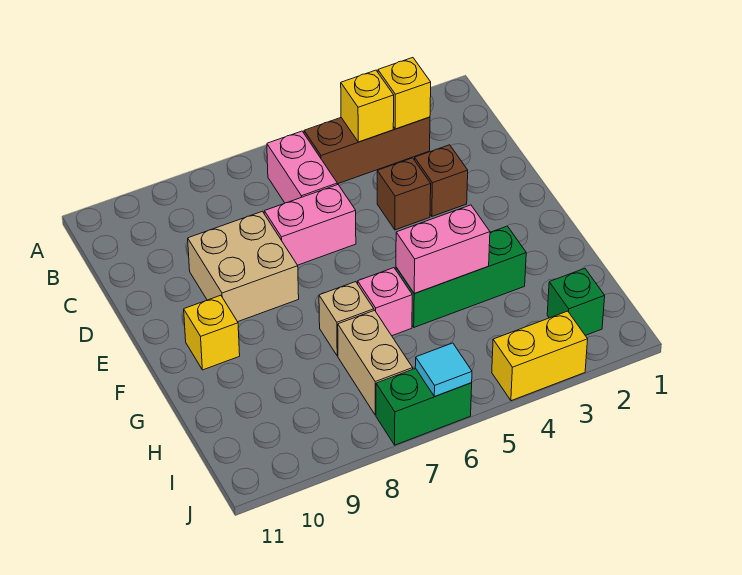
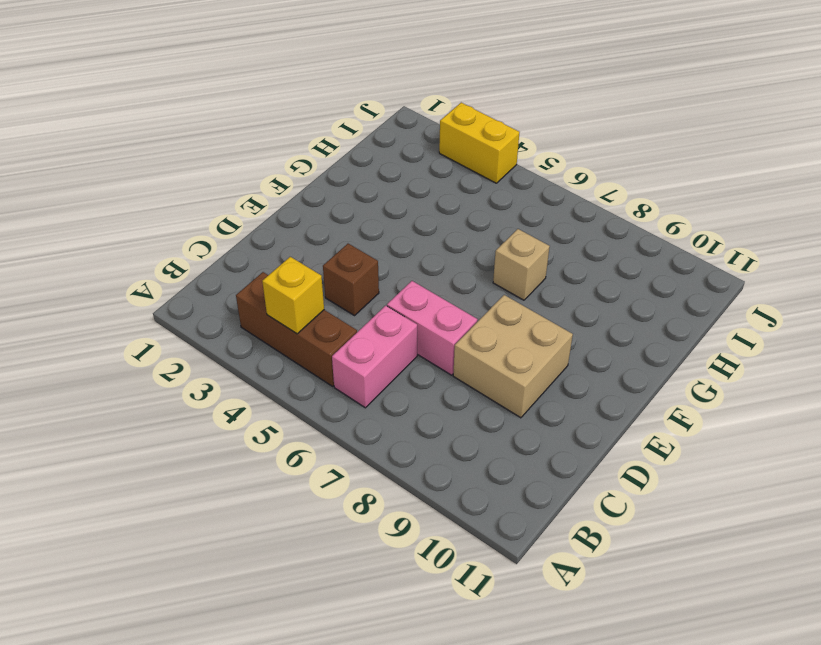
none -> brown 1x1 brick [415,145,468,216]
none -> yellow 1x1 brick [184,295,240,370]
none -> green 1x3 brick [396,226,526,327]

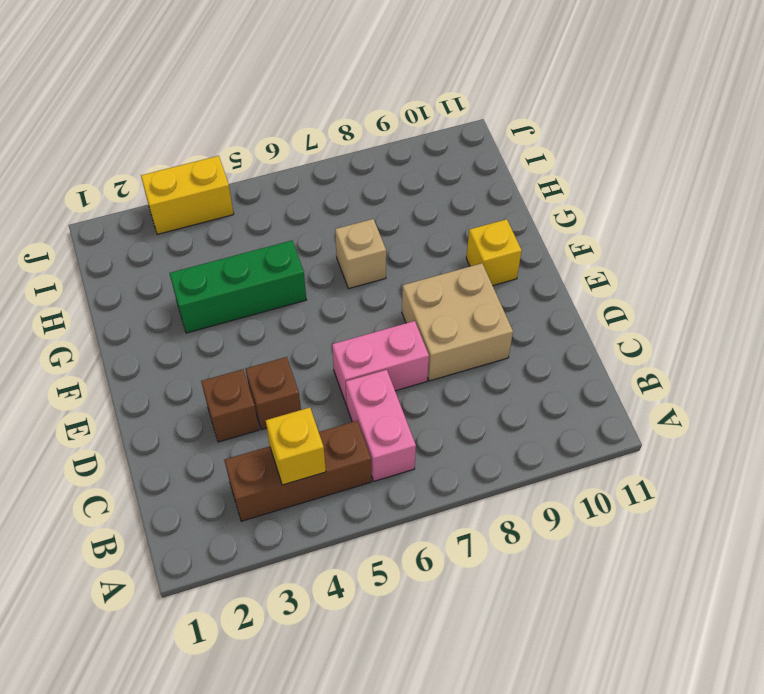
none -> pink 1x1 brick [358,268,412,336]
none -> tan 1x2 brick [338,310,413,415]
none -> green 1x1 brick [547,268,605,335]

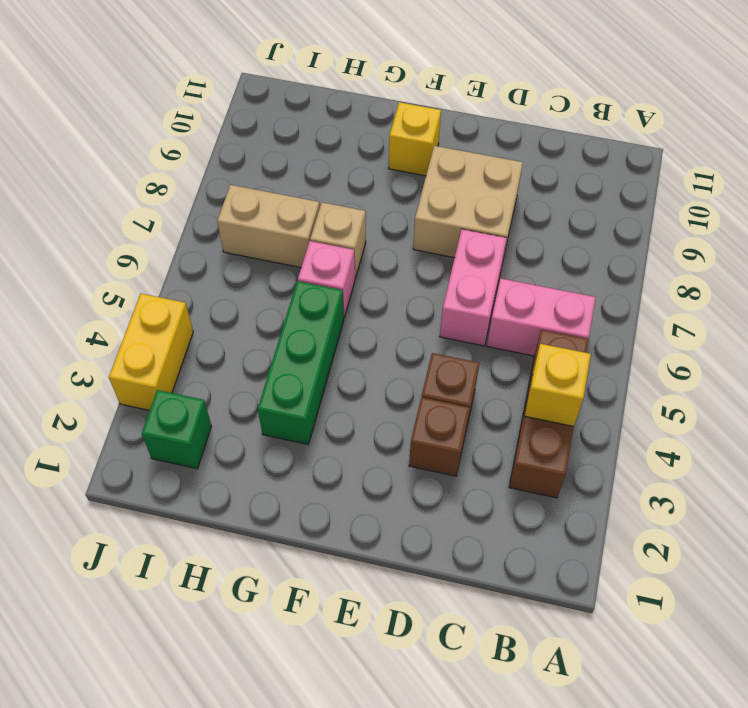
none -> green 1x2 brick [376,368,472,445]
none -> yellow 1x1 brick [378,58,431,129]
none -> pink 1x2 brick [396,205,490,294]

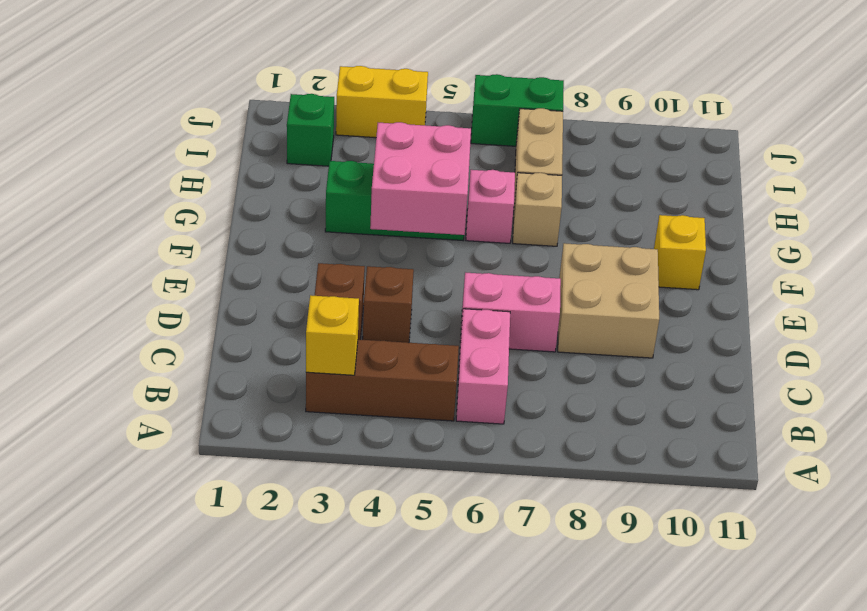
pink 2x2 brick [370,122,471,235] -> pink 1x2 brick [396,205,490,294]
none -> yellow 1x1 brick [341,70,394,142]
none -> cyan 1x1 tile [415,343,472,396]

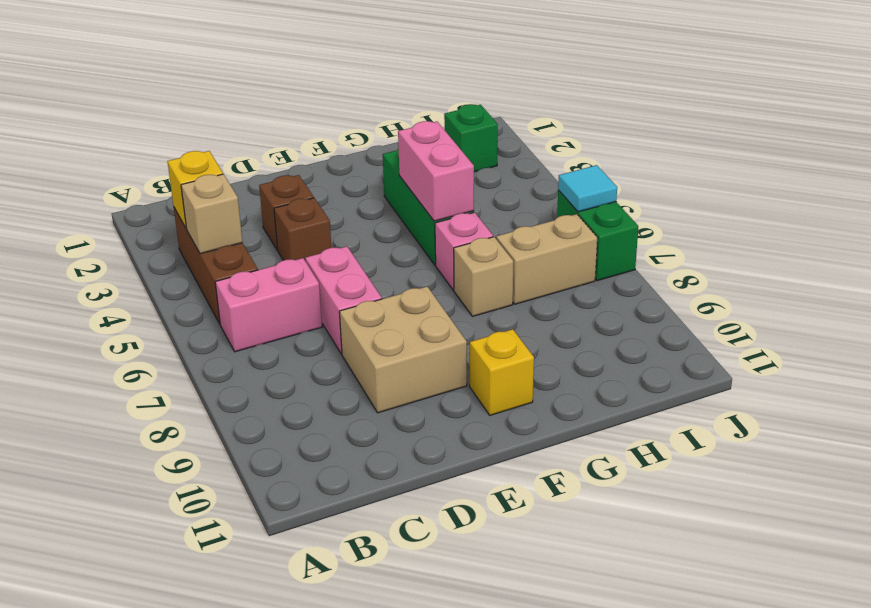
tan 1x1 brick [181,174,242,254] -> yellow 1x1 brick [341,70,394,142]
none -> yellow 1x2 brick [492,311,588,401]

